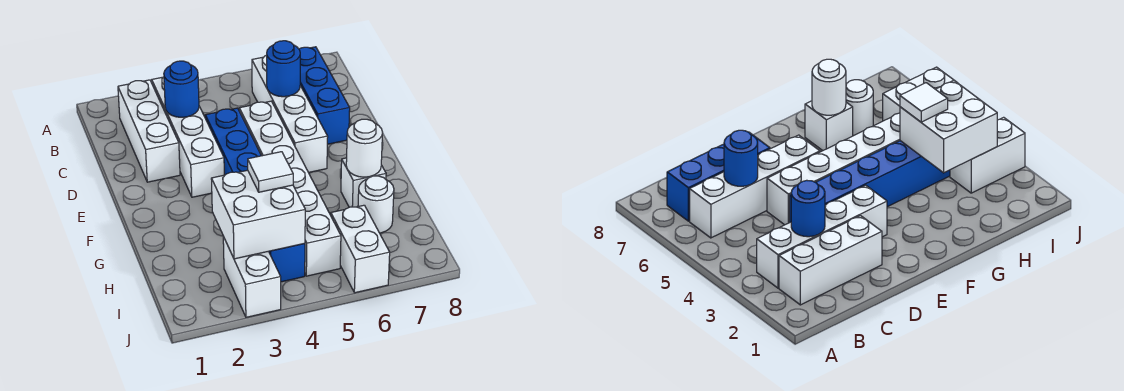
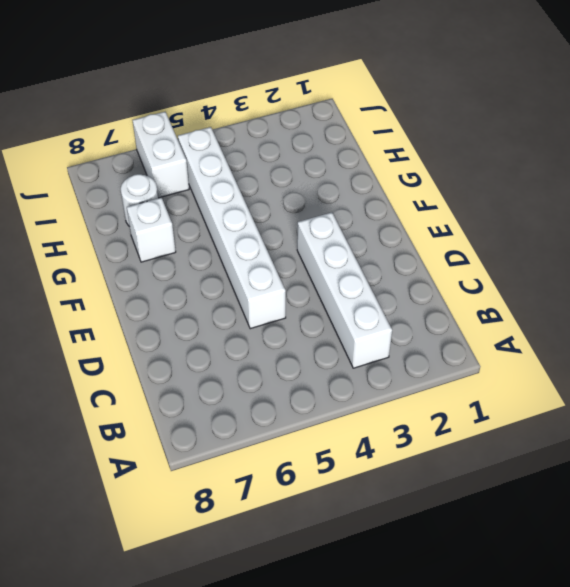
none -> white 1x3 brick [118,80,180,182]
none -> white 1x4 brick [252,55,328,173]
none -> blue 1x3 brick [299,47,350,144]

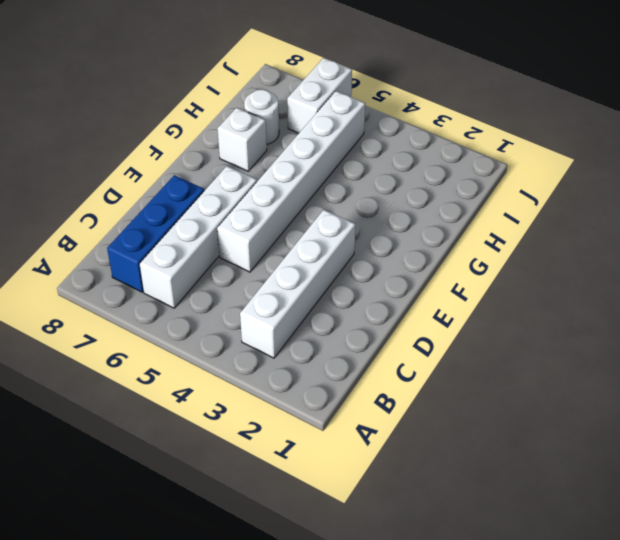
none -> white 1x3 brick [118,80,180,182]
none -> blue 1x6 brick [205,108,305,282]
none -> white 1x2 brick [223,237,281,317]

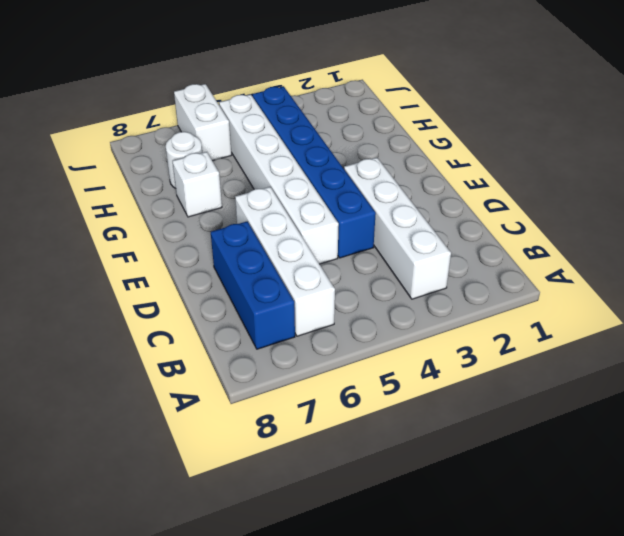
none -> white 1x3 brick [118,80,180,182]
none -> white 1x2 brick [223,237,281,317]
none -> blue 1x1 round brick [164,61,199,117]

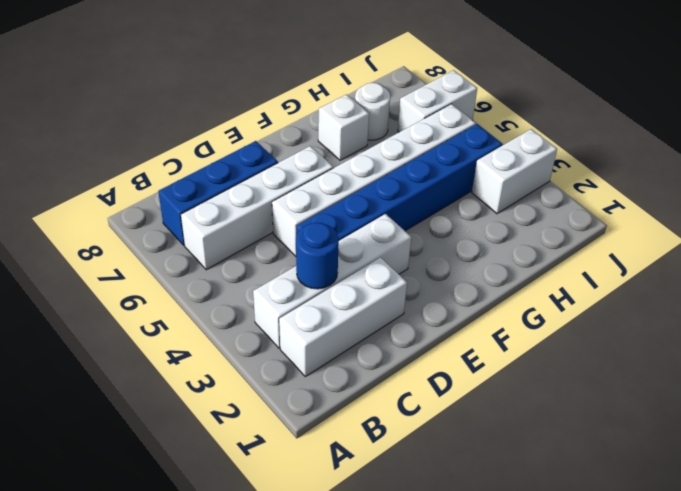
none -> blue 1x1 round brick [267,41,300,97]
none -> white 1x1 round brick [346,119,383,177]
none -> white 2x2 brick [211,170,305,259]

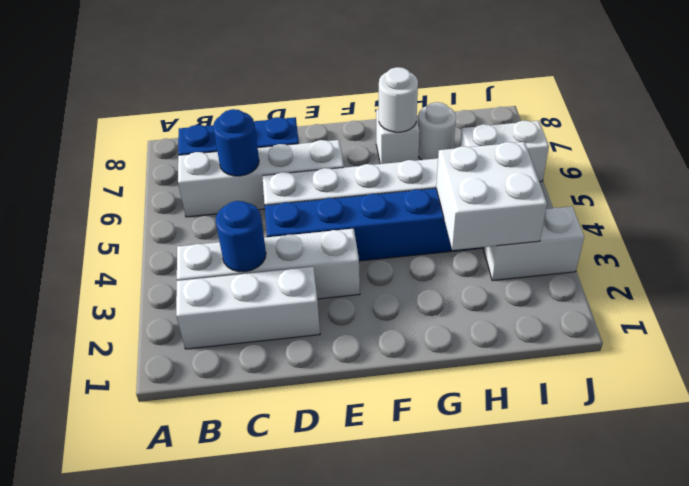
none -> white 1x1 tile [248,152,293,192]

